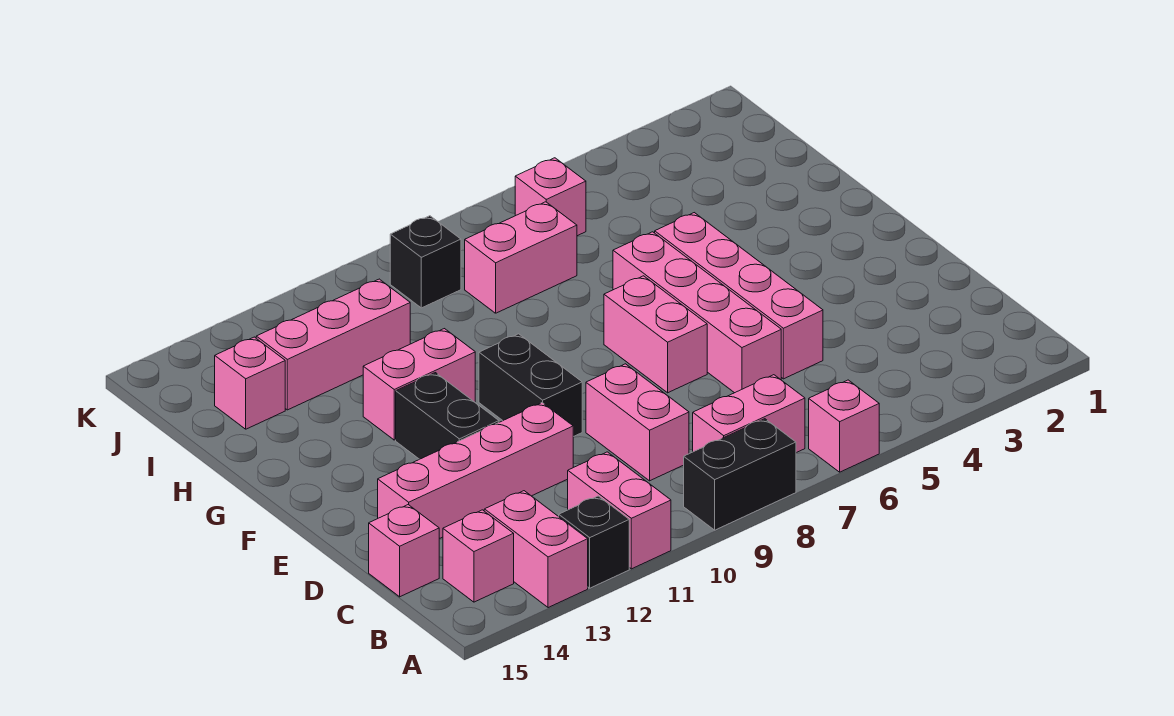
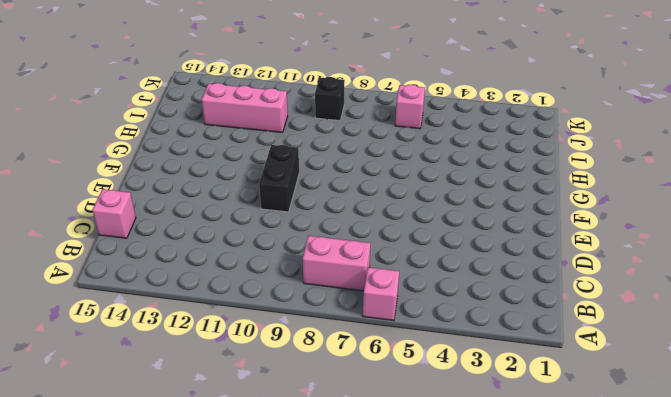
none -> black 1x2 brick [684,419,796,530]
none -> pink 1x2 brick [568,452,671,569]
none -> black 1x1 brick [559,496,629,588]

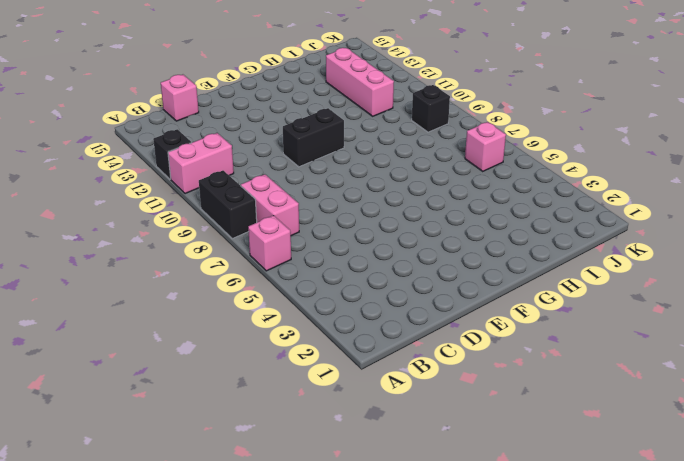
none -> pink 1x2 brick [484,491,588,608]
none -> pink 1x1 brick [443,510,514,602]
none -> pink 1x2 brick [586,364,689,481]

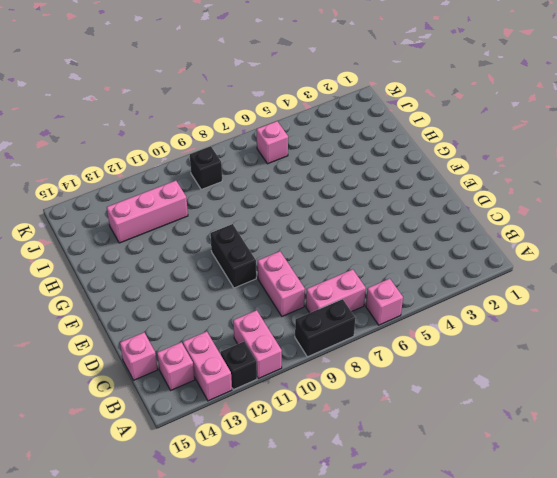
none -> pink 1x4 brick [655,213,823,379]
none -> pink 1x4 brick [613,232,781,393]
none -> pink 1x4 brick [378,403,573,539]

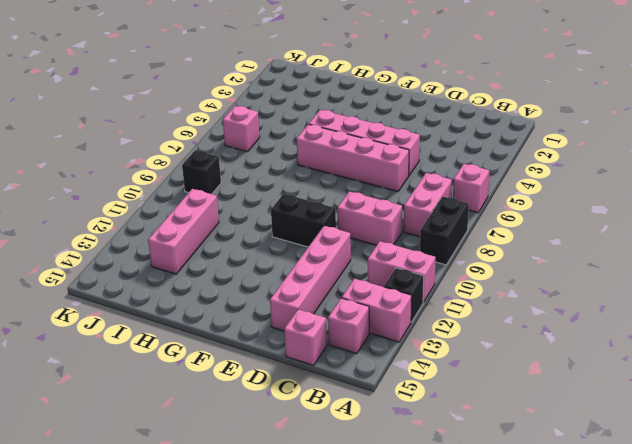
none -> pink 1x2 brick [604,276,707,393]
none -> black 1x2 brick [396,373,499,459]
none -> pink 1x2 brick [363,329,475,440]

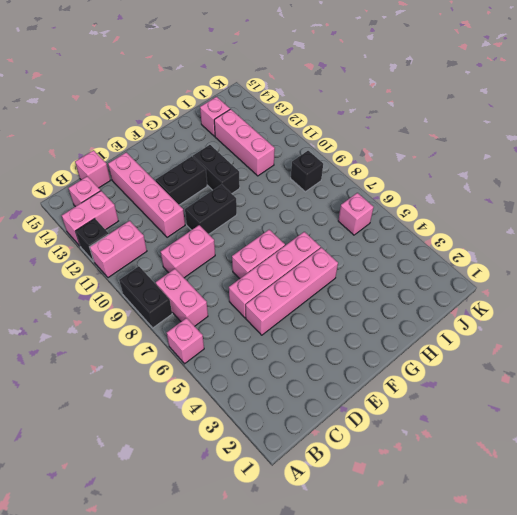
black 1x2 brick [193,145,240,194] -> pink 1x2 brick [363,329,475,440]
none -> pink 1x2 brick [465,202,577,313]

